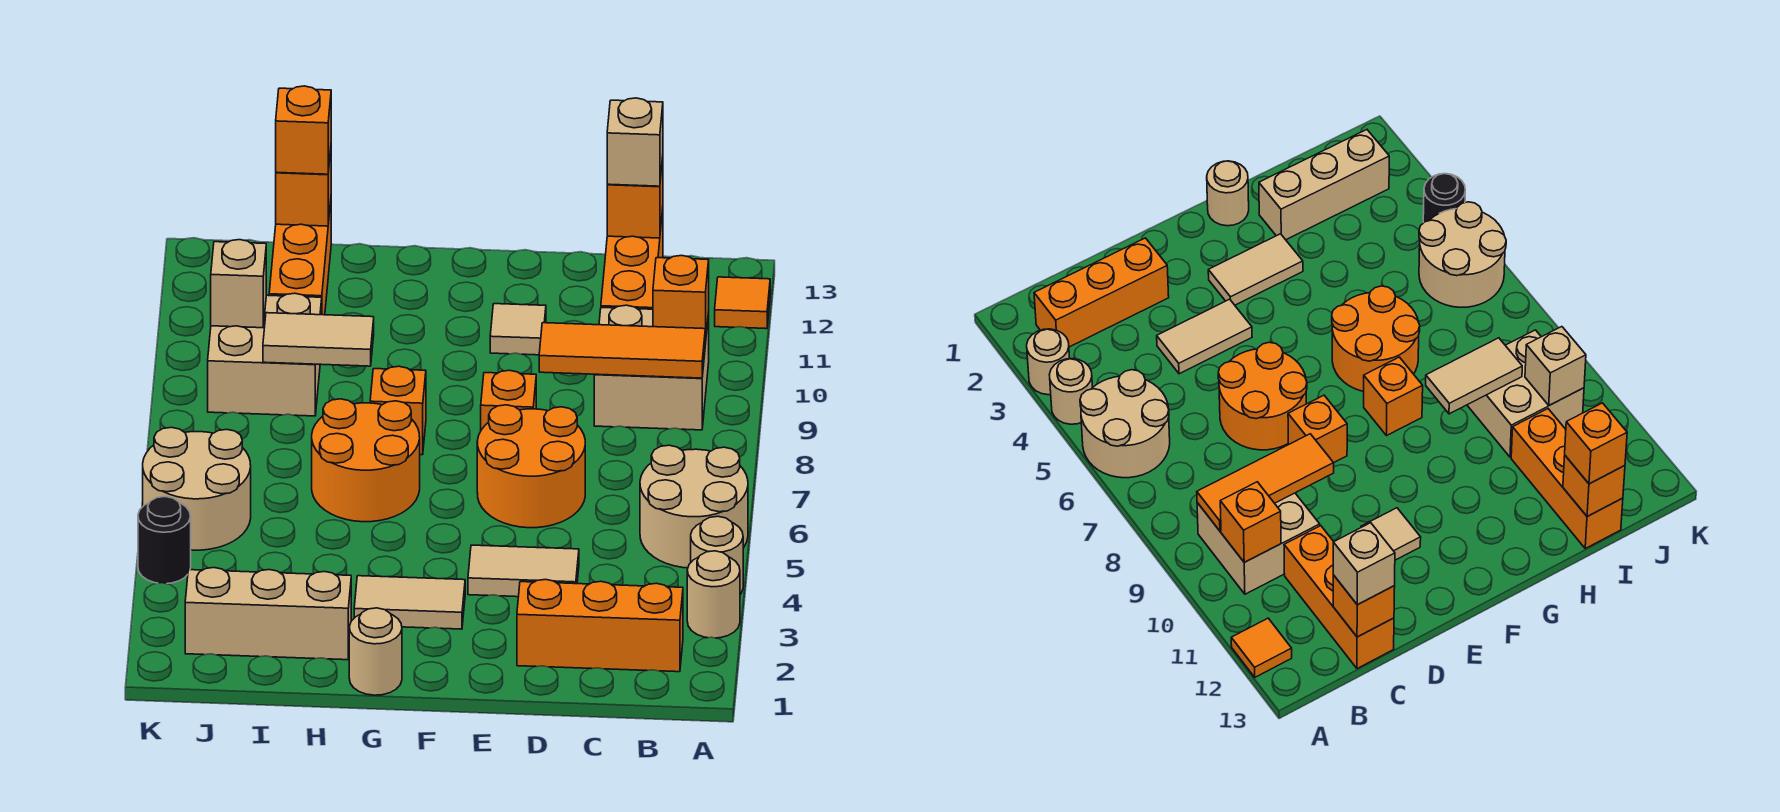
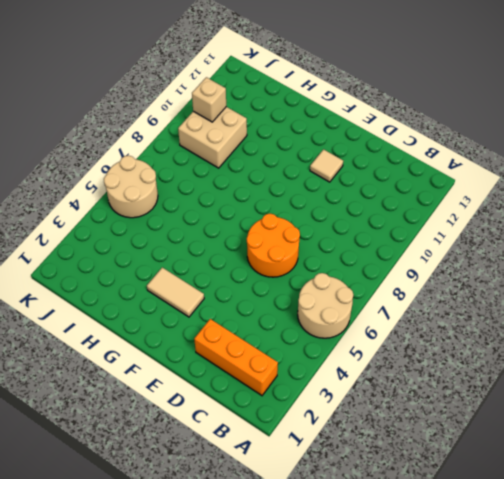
none -> tan 1x1 round brick [687,551,740,638]
none -> tan 1x1 round brick [691,516,743,594]
none -> orange 1x1 tile [715,277,770,329]

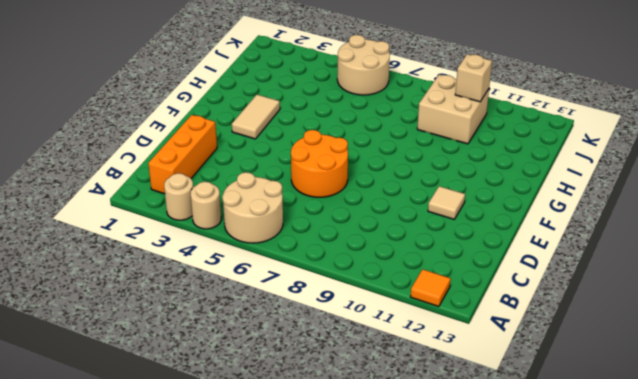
none -> tan 2x2 brick [594,305,709,430]
none -> orange 1x3 brick [601,210,663,309]
none -> tan 1x2 tile [468,545,579,597]

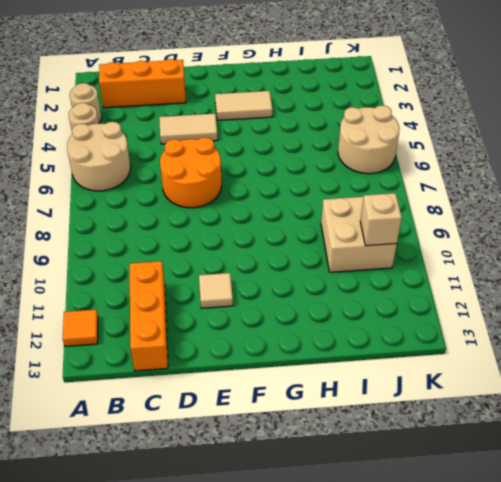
none -> tan 2x2 brick [594,305,709,430]
none -> orange 1x1 brick [481,370,536,430]
none -> tan 1x1 round brick [349,608,402,695]

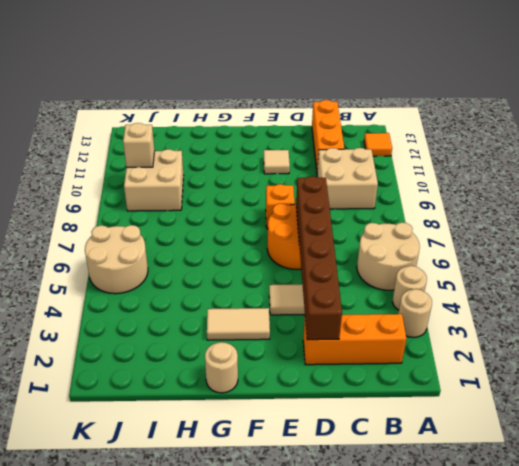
brown 1x6 brick [296,176,342,340] -> none
none -> orange 2x2 round brick [312,399,420,522]
none -> orange 1x1 brick [370,366,426,455]
none -> tan 1x3 brick [185,568,351,660]

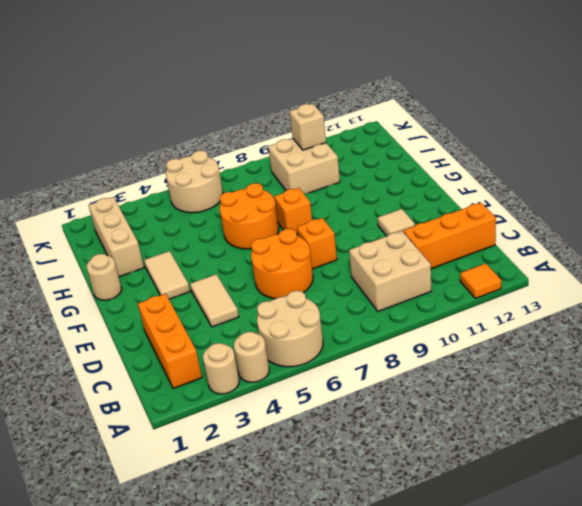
none -> orange 1x3 brick [269,202,331,315]
none -> black 1x1 round brick [138,497,191,584]
none -> orange 1x3 tile [539,323,705,378]

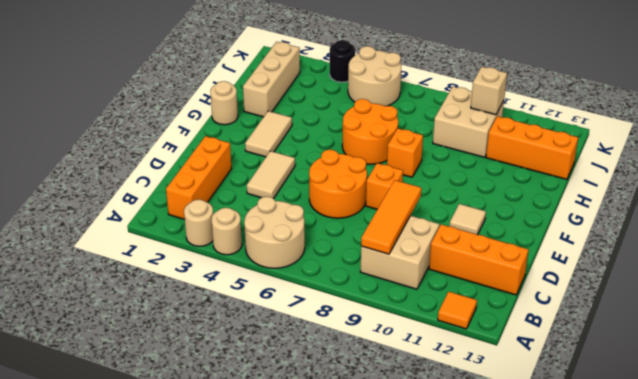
none -> orange 1x1 brick [653,255,709,343]
none -> orange 1x1 brick [607,158,663,238]
none -> tan 1x2 tile [263,313,374,366]

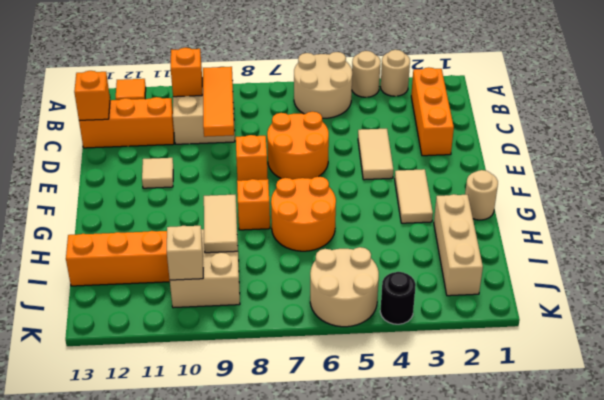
none -> orange 1x1 brick [276,150,331,226]
none -> tan 1x1 brick [607,98,663,186]
none -> orange 1x1 brick [276,86,331,174]

